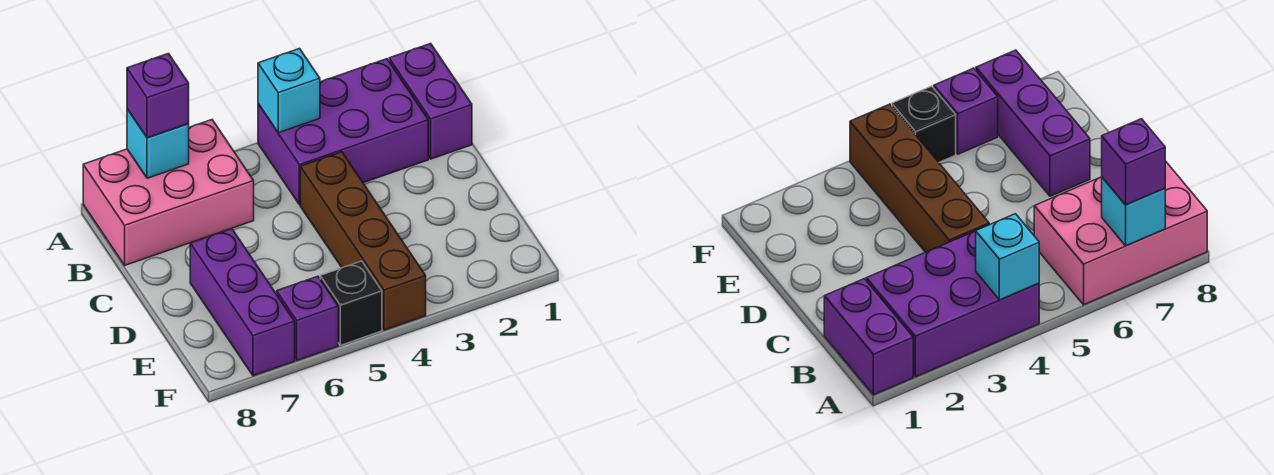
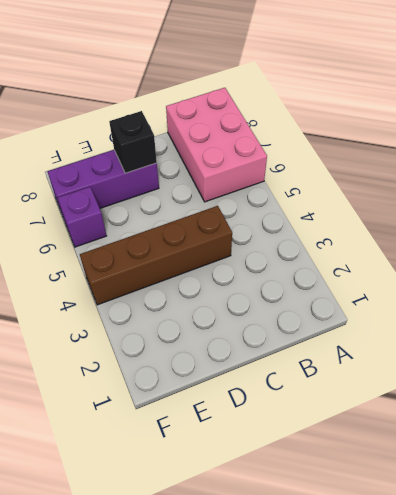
black 1x1 brick [109,111,157,173] -> black 1x1 brick moved to [320,261,382,345]
none -> purple 1x2 brick [389,44,472,159]
none -> purple 2x3 brick [258,59,428,205]

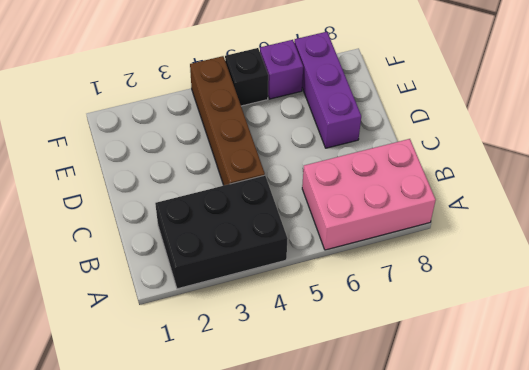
black 2x3 brick [155,175,287,289] -> purple 2x3 brick [258,59,428,205]
none -> purple 1x2 brick [389,44,472,159]
none -> cyan 1x1 brick [258,49,320,133]

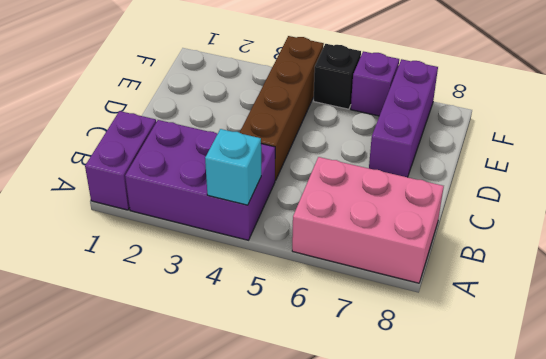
none -> cyan 1x1 brick [127,109,189,178]
none -> purple 1x1 brick [127,54,189,138]

